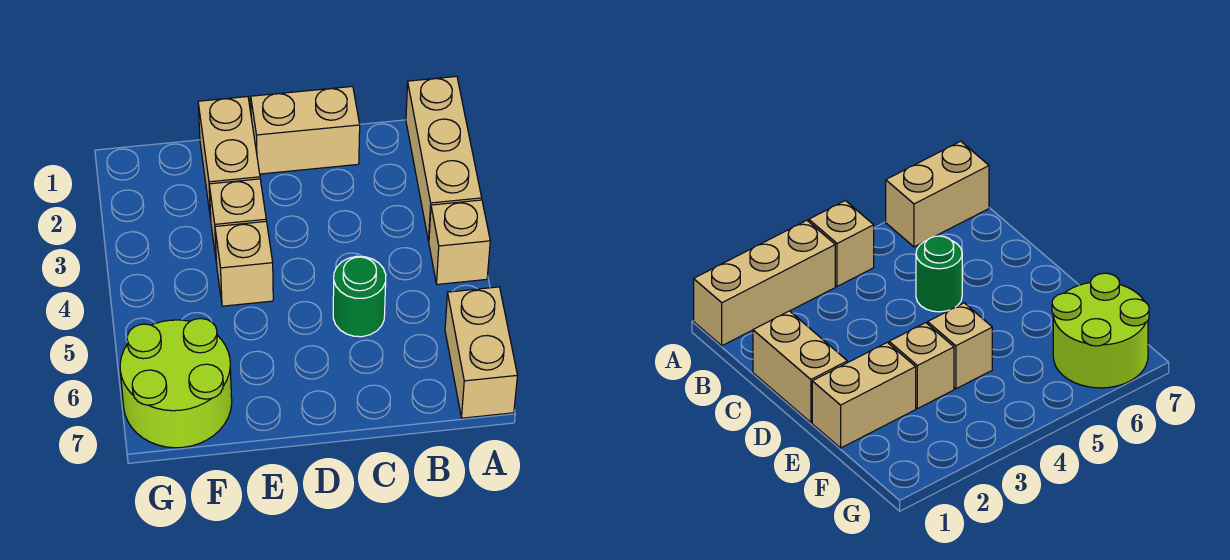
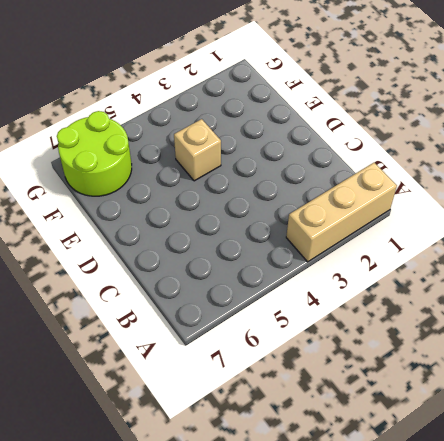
none -> tan 1x1 brick [429,200,490,284]
none -> tan 1x2 brick [445,287,518,418]

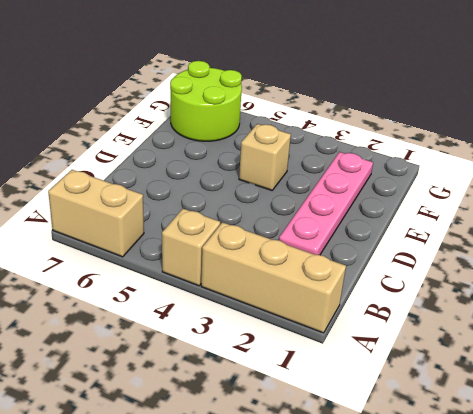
pink 1x4 plate [279,152,373,255] -> tan 1x2 brick [198,97,260,219]
none -> tan 1x2 brick [251,86,360,174]
none -> green 1x1 round brick [333,256,386,337]

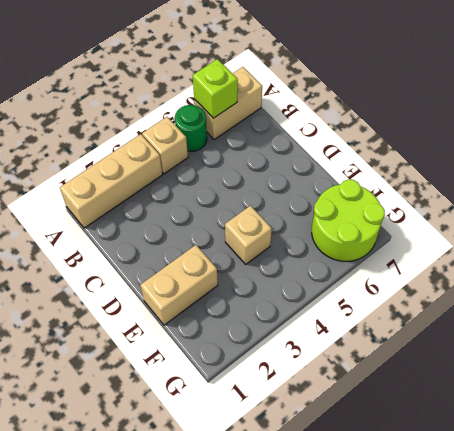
green 1x1 round brick [175,105,207,151] -> green 1x1 round brick moved to [333,256,386,337]
lime 1x1 brick [193,59,238,118] -> none
none -> tan 1x2 brick [251,86,360,174]
none -> tan 1x1 brick [209,179,266,257]

